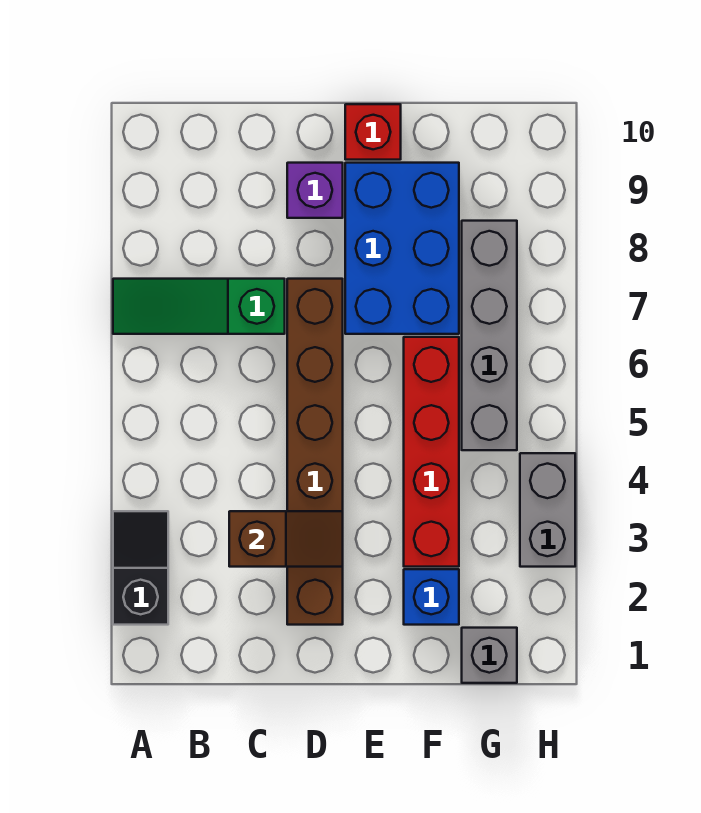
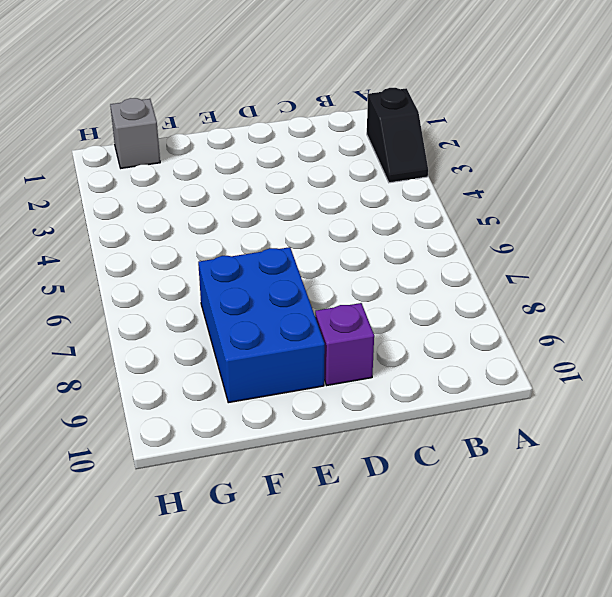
none -> green 1x3 slope [113,279,285,334]
none -> brown 1x6 brick [287,279,343,625]
none -> red 1x1 brick [345,104,401,160]

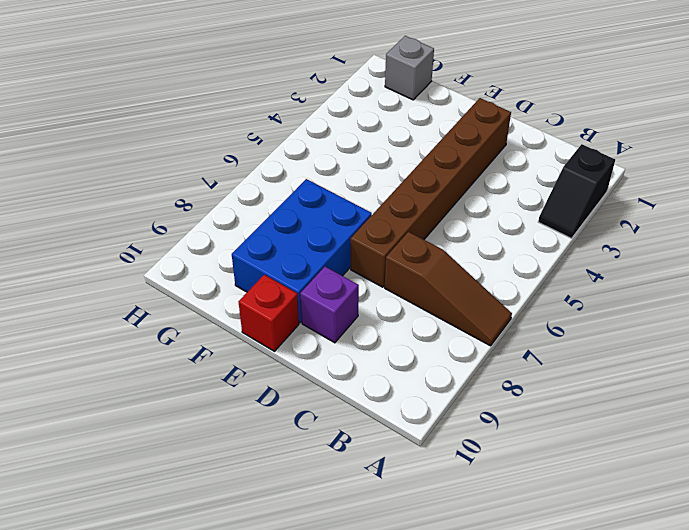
brown 1x3 slope [385,232,512,346] -> green 1x3 slope [113,279,285,334]
none -> blue 1x1 brick [404,569,459,625]
none -> red 1x4 brick [404,337,459,567]
none -> grey 1x4 brick [462,221,517,450]

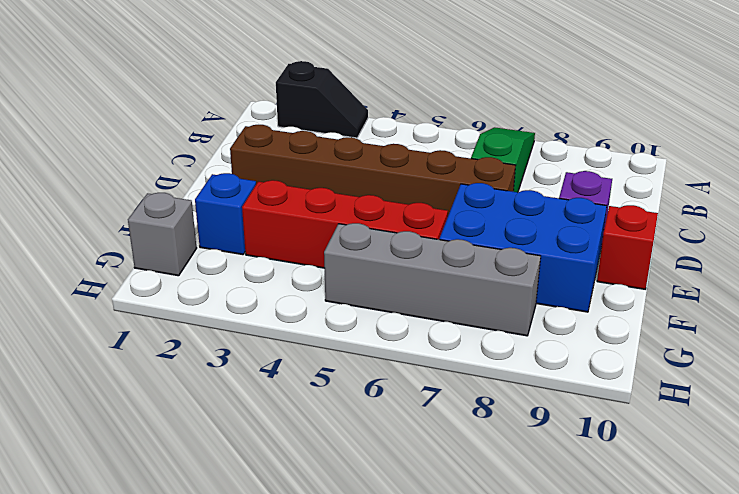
none -> grey 1x2 brick [520,453,575,567]
none -> brown 1x2 slope [229,511,343,567]

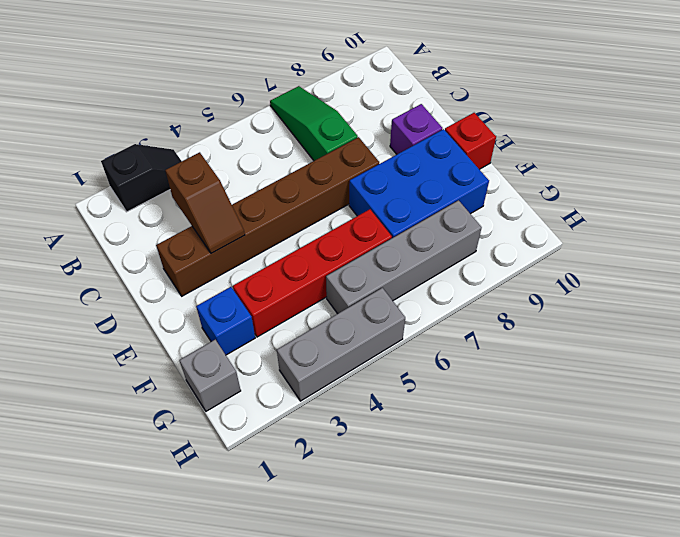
grey 1x3 brick [277,288,405,401] -> grey 1x2 brick [520,453,575,567]

